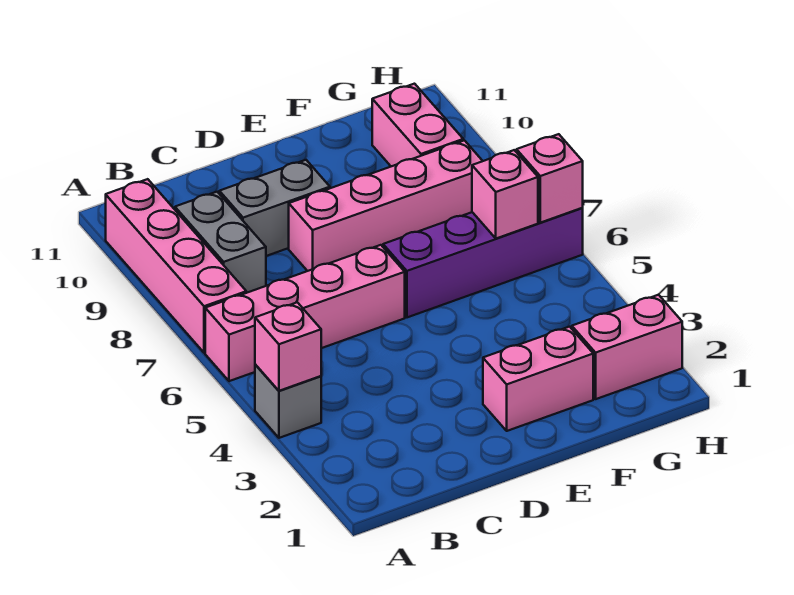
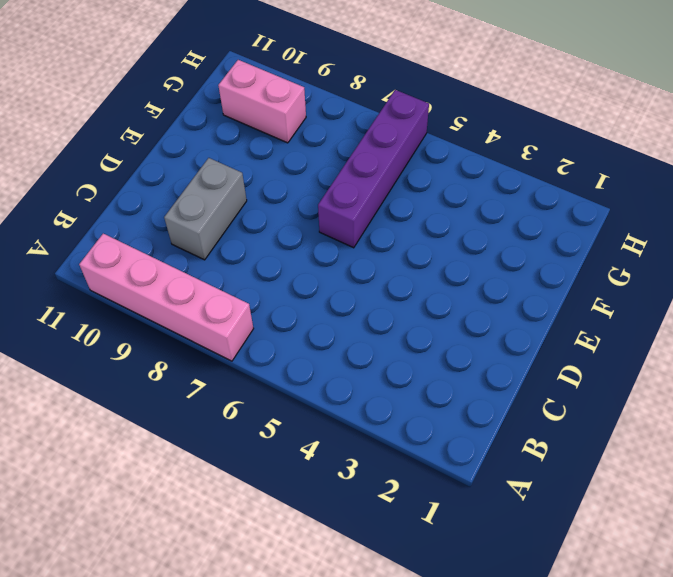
none -> grey 1x1 brick [255,364,321,438]
none -> pink 1x4 brick [205,245,405,381]
none -> grey 1x2 brick [175,192,266,293]

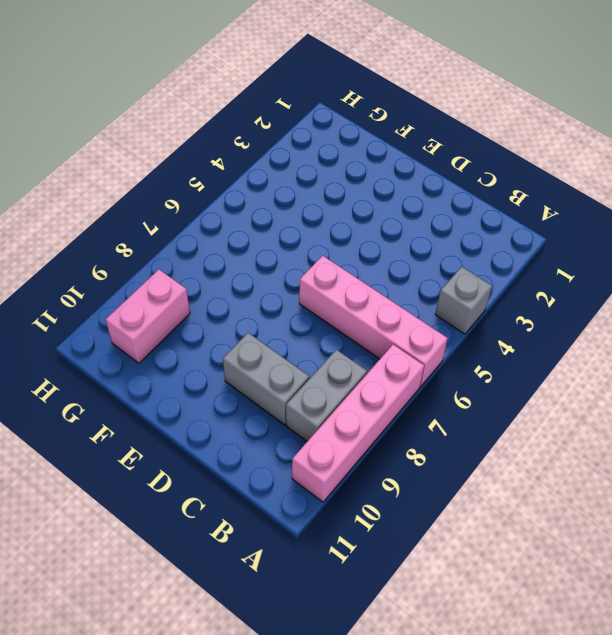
none -> pink 1x4 brick [289,140,482,271]
none -> pink 1x2 brick [483,327,593,431]
none -> purple 1x4 brick [383,208,583,317]

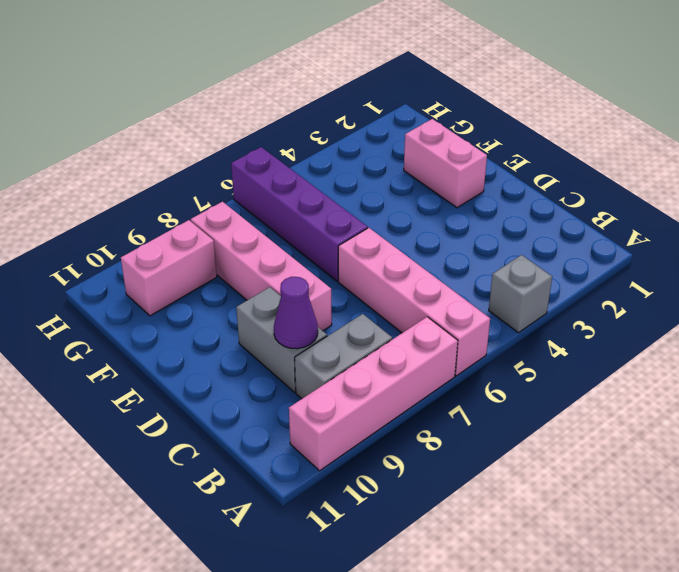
purple 1x1 cone [274,277,318,349] -> none
none -> pink 1x2 brick [572,295,682,399]
none -> pink 1x1 brick [255,302,321,391]
none -> pink 1x1 brick [472,150,538,239]

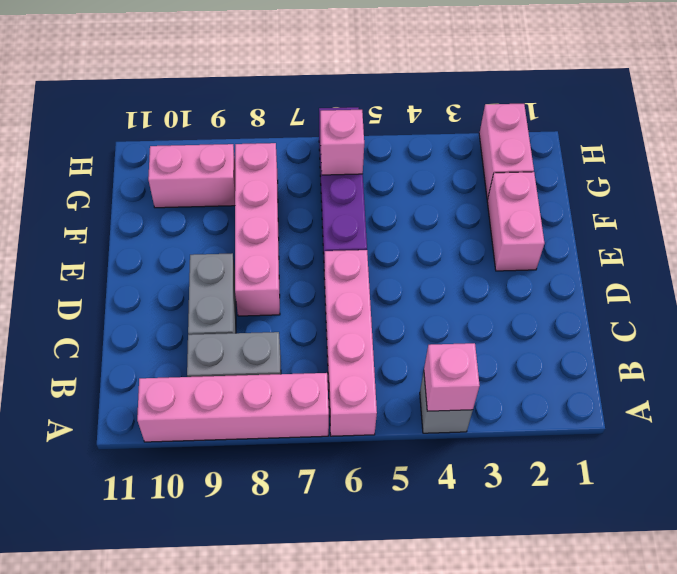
none -> pink 1x1 brick [517,134,583,223]

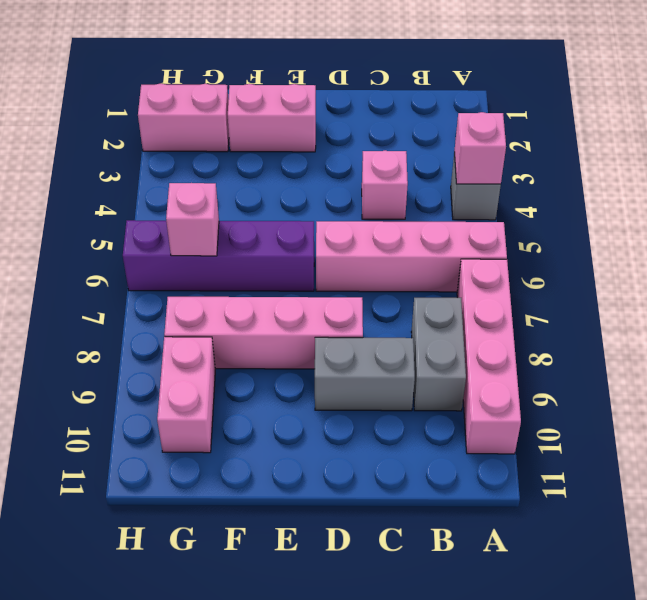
pink 1x1 brick [362,150,408,219] -> pink 1x1 brick moved to [517,134,583,223]

